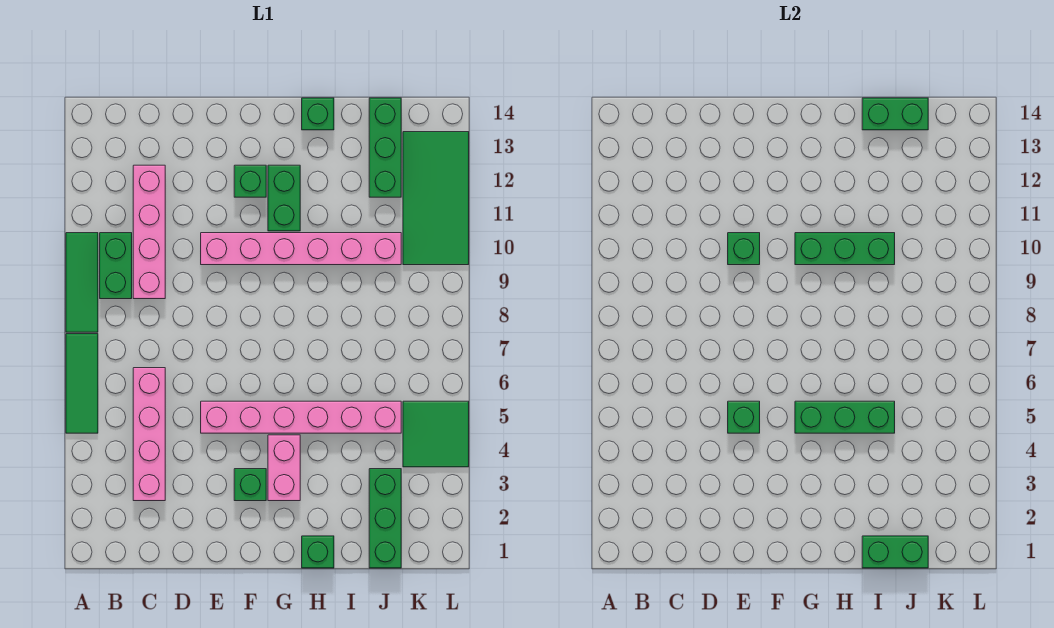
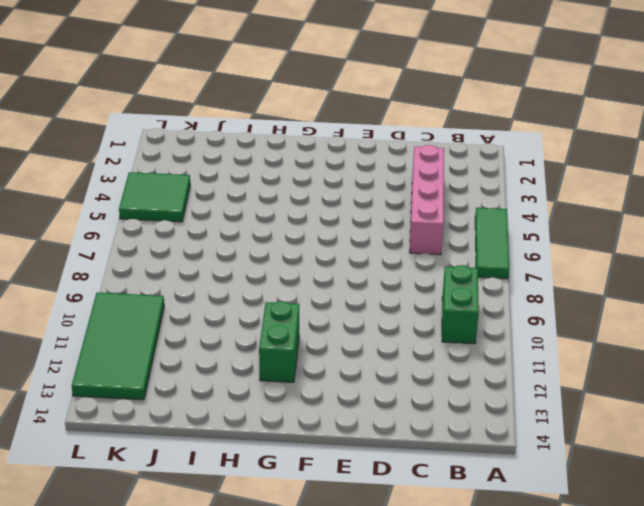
none -> green 1x3 tile [66,233,98,332]
none -> pink 1x4 brick [133,165,165,299]
none -> pink 1x6 brick [201,401,401,433]

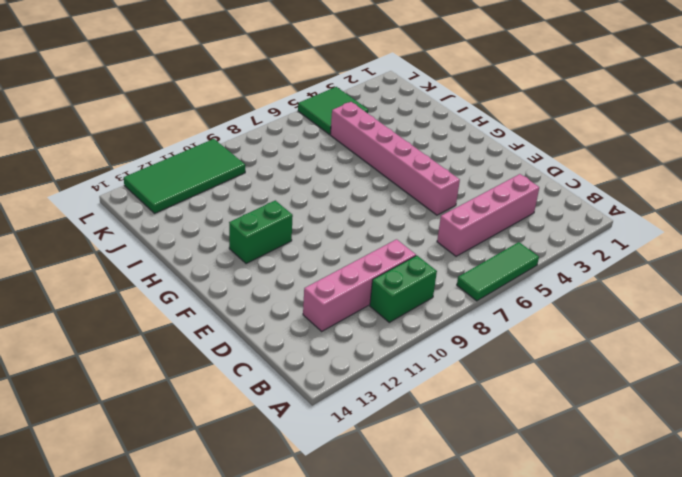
none -> green 1x3 tile [66,233,98,332]
none -> pink 1x6 brick [201,233,401,265]
none -> green 1x1 brick [234,469,266,501]

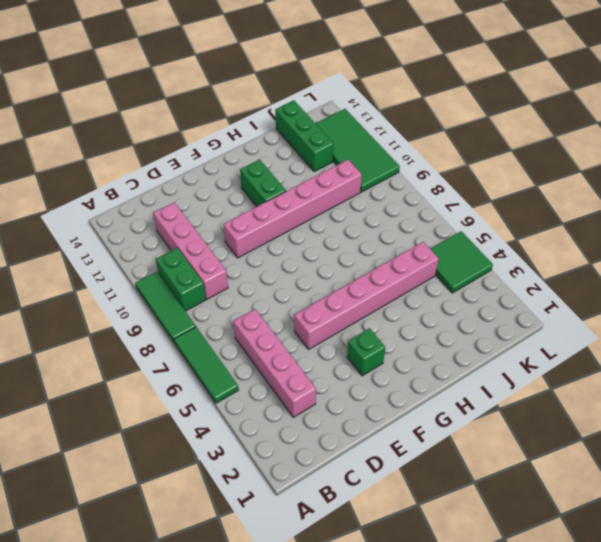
none -> green 1x1 brick [234,165,266,197]
none -> pink 1x2 brick [268,435,300,501]
none -> green 1x1 brick [302,536,334,568]

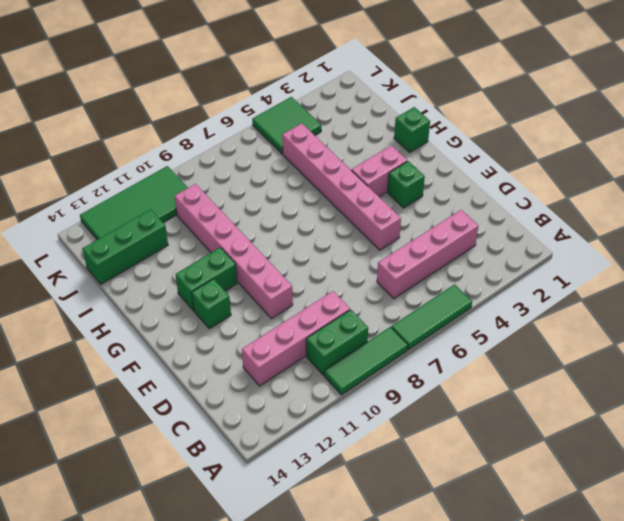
none -> green 1x1 brick [302,98,334,130]
none -> green 1x3 brick [369,469,401,568]
none -> green 1x1 brick [728,401,760,433]

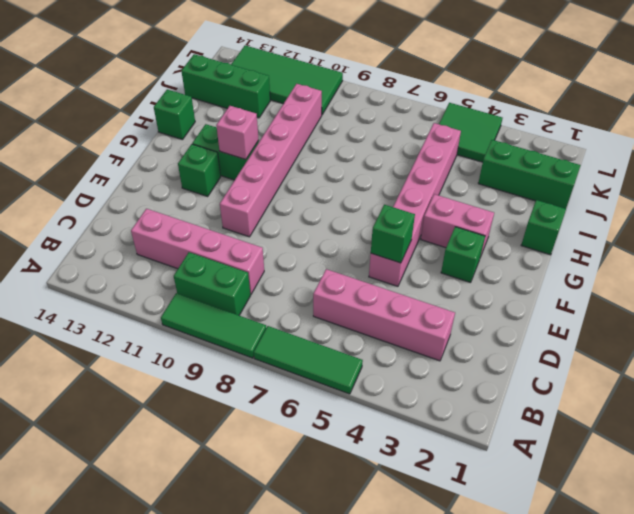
pink 1x1 brick [216,106,259,160] -> none
none -> green 1x1 brick [728,233,760,265]
none -> green 1x3 brick [795,401,895,433]
none -> green 1x3 brick [795,233,895,265]

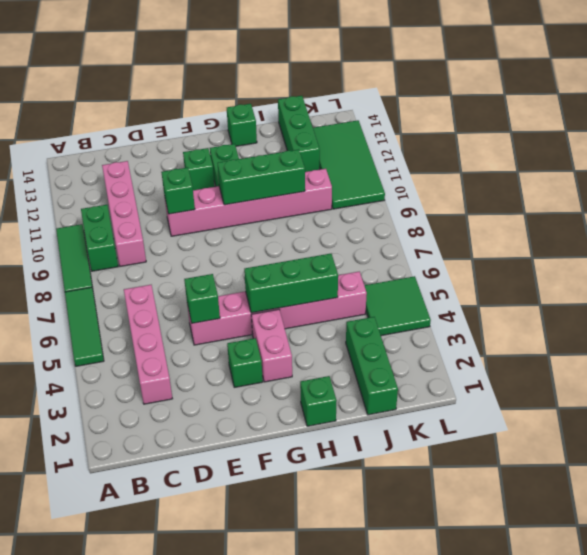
none -> green 1x2 brick [862,536,928,568]
none -> green 1x2 brick [862,98,928,130]

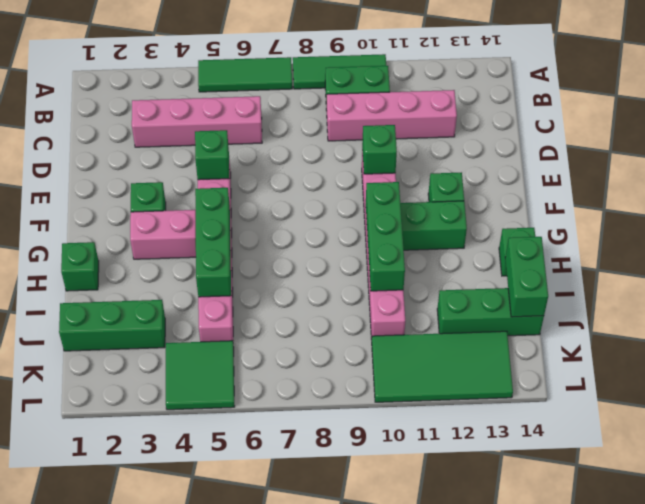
none -> green 1x2 brick [862,536,928,568]

